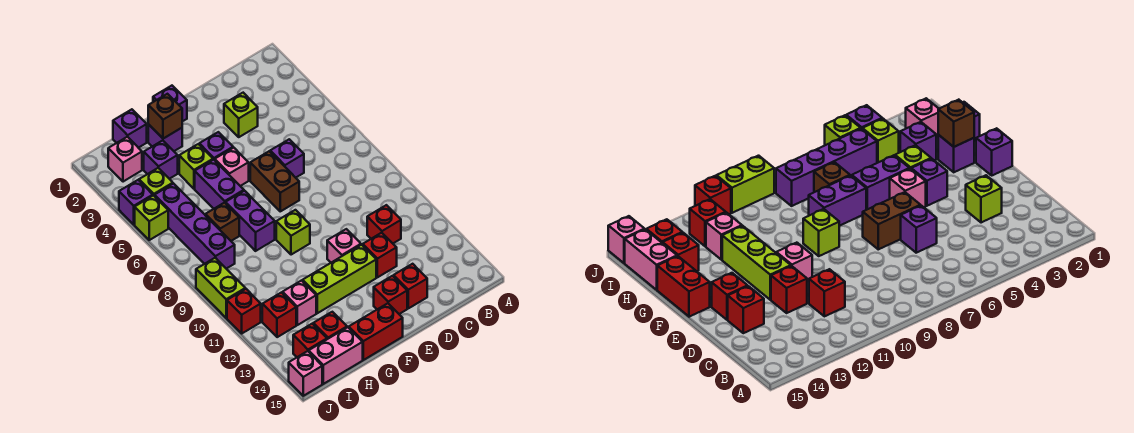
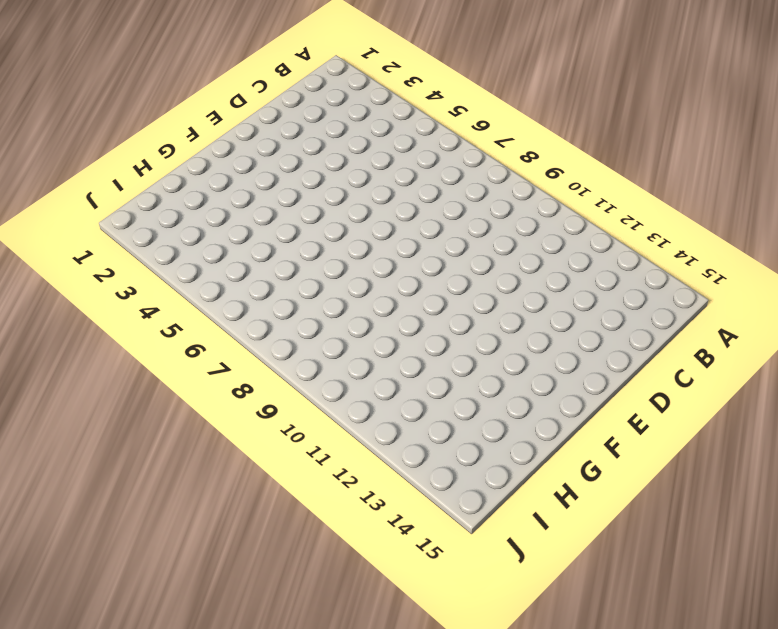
none -> red 1x1 brick [367,205,401,243]
none -> lime 1x1 brick [224,93,258,137]
none -> purple 1x1 brick [270,139,304,178]
none -> red 1x1 brick [363,233,397,277]

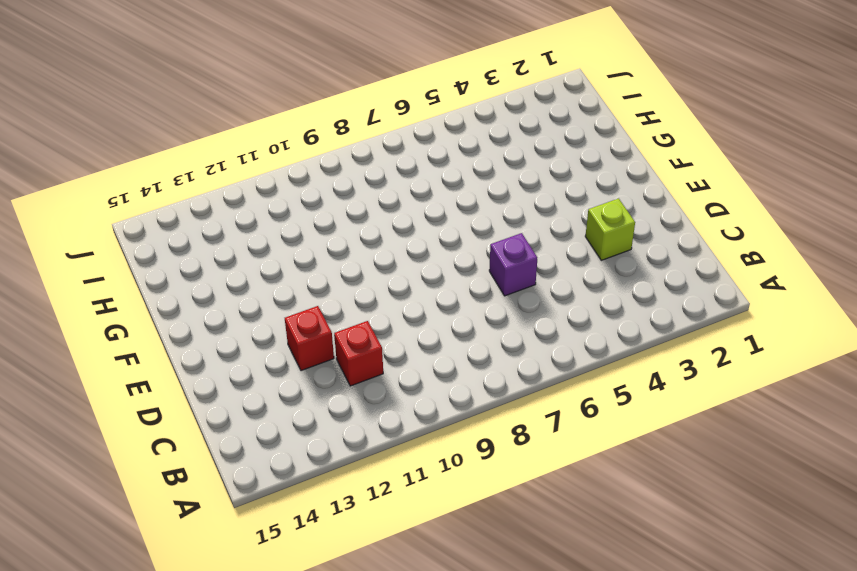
none -> red 1x1 brick [394,264,427,308]
none -> brown 1x2 brick [250,151,299,211]
none -> pink 1x1 brick [327,229,361,263]
none -> lime 1x3 brick [303,245,376,313]

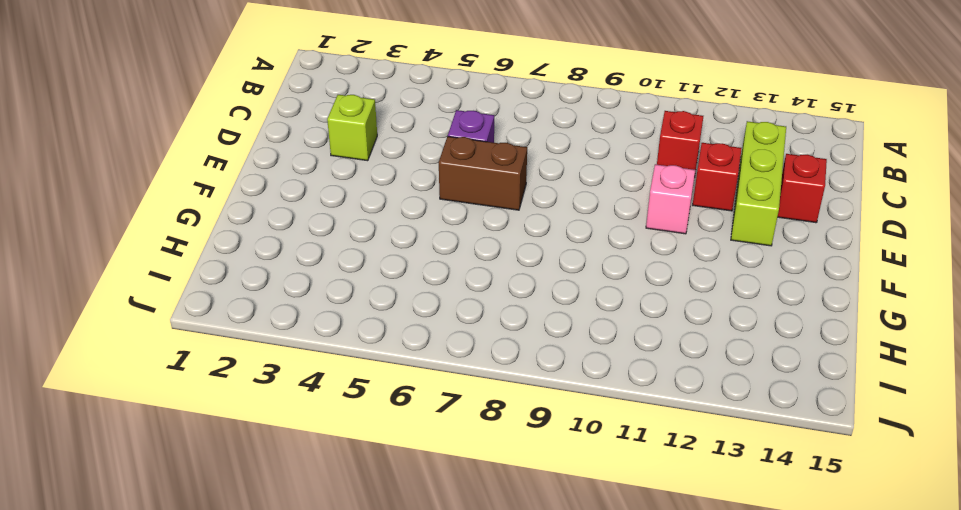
lime 1x3 brick [731,121,786,246] -> lime 1x3 brick moved to [303,245,376,313]
none -> red 1x1 brick [374,276,407,314]
none -> purple 1x1 brick [153,86,187,122]
none -> purple 1x1 brick [199,132,233,160]
none -> pink 1x1 brick [215,148,249,186]

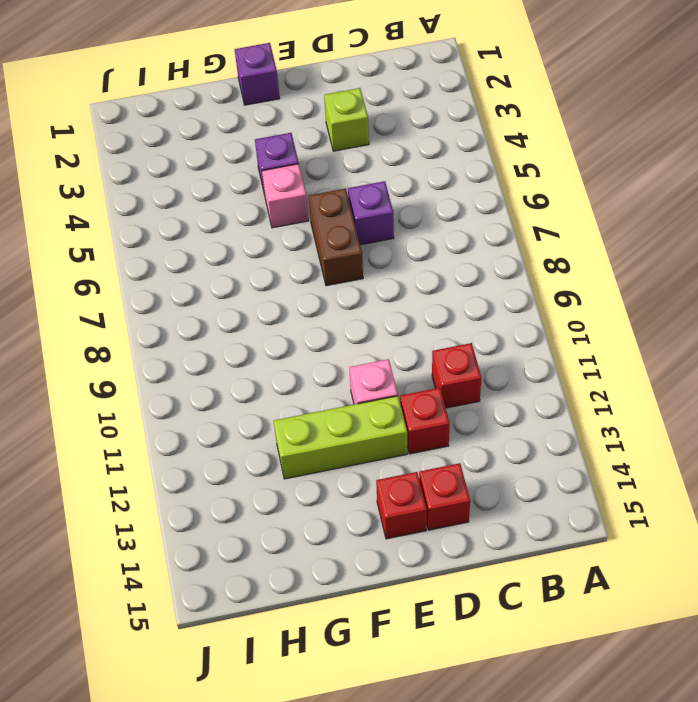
none -> lime 1x1 brick [276,210,310,255]
none -> red 1x2 brick [349,303,403,360]
none -> purple 1x1 brick [148,124,182,151]
none -> lime 1x1 brick [179,144,213,189]

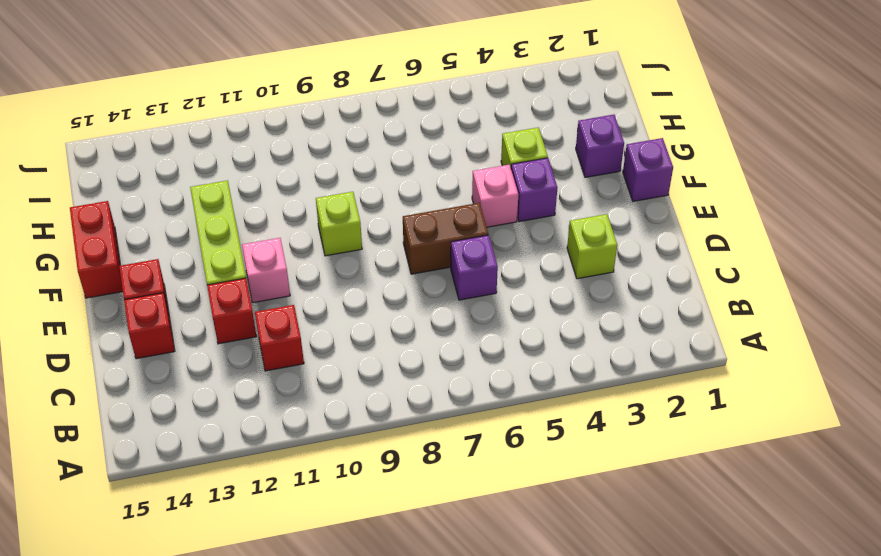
none -> purple 1x2 brick [195,160,244,209]
none -> purple 1x2 brick [226,191,275,251]
none -> purple 1x1 brick [113,109,147,148]
none -> purple 1x1 brick [144,140,178,179]

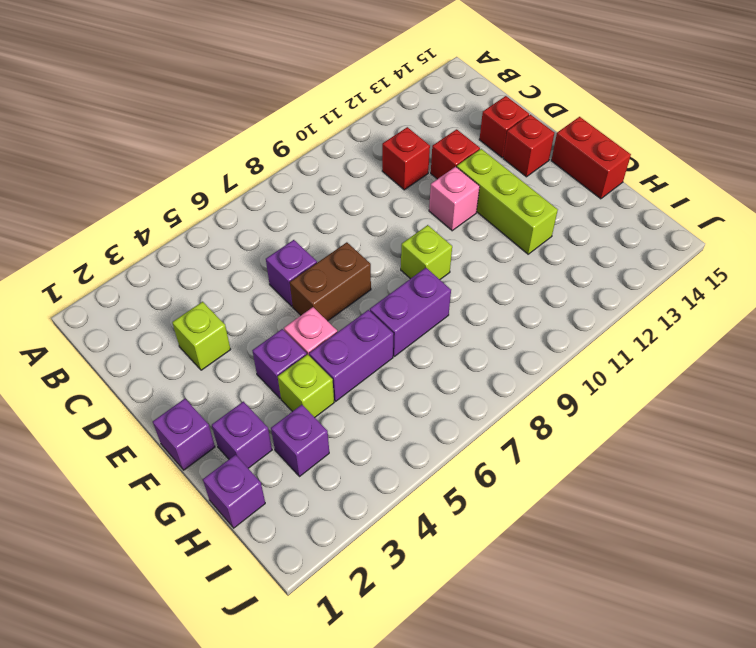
none -> brown 1x1 brick [205,203,239,241]
none -> pink 1x1 brick [283,281,316,325]
none -> red 1x1 brick [313,312,347,339]
none -> pink 1x2 brick [309,327,363,384]

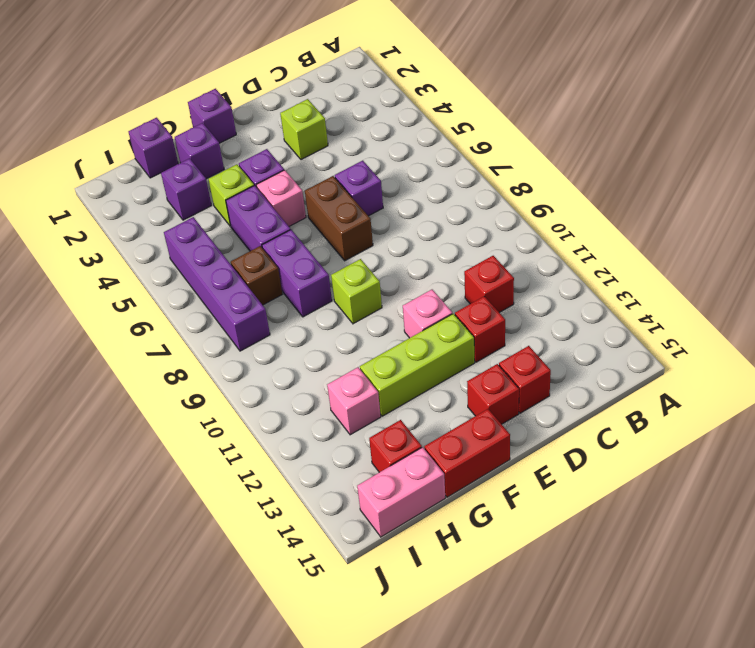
none -> pink 1x1 brick [108,137,142,182]
none -> lime 1x1 brick [139,168,173,196]
none -> red 1x1 brick [262,293,296,337]
none -> red 1x1 brick [293,324,327,357]

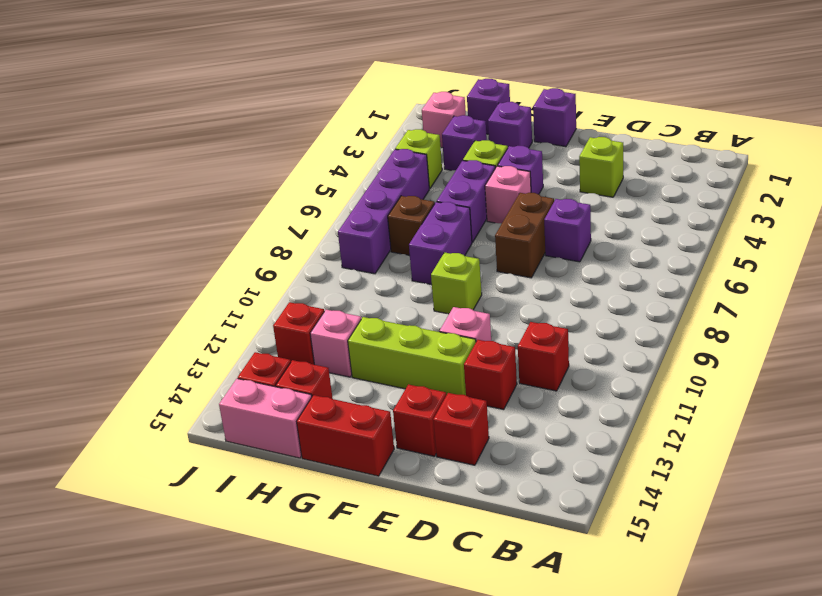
none -> purple 1x1 brick [119,180,153,225]
none -> lime 1x1 brick [135,195,168,240]
none -> lime 1x2 brick [196,258,245,318]
none -> red 1x1 brick [227,289,261,333]

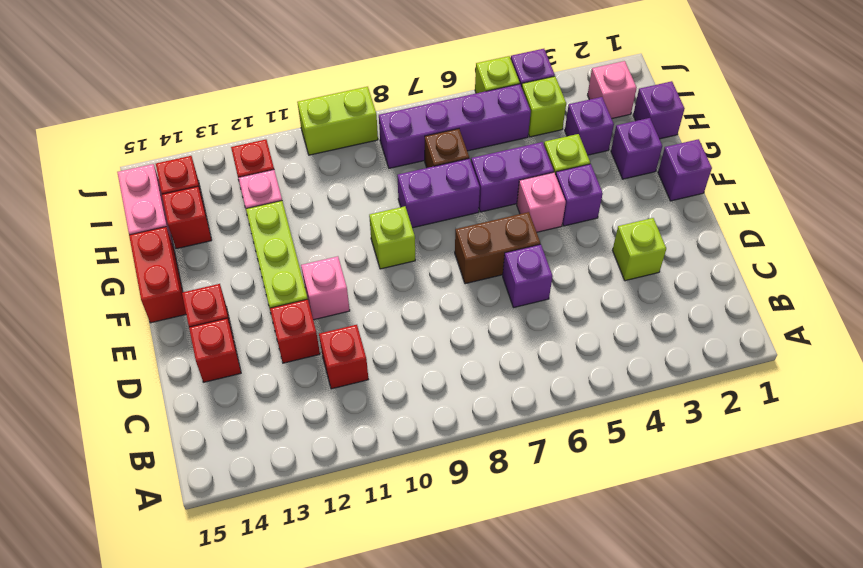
none -> red 1x1 brick [227,289,261,333]
none -> pink 1x1 brick [289,351,322,396]
none -> brown 1x1 brick [148,94,182,139]

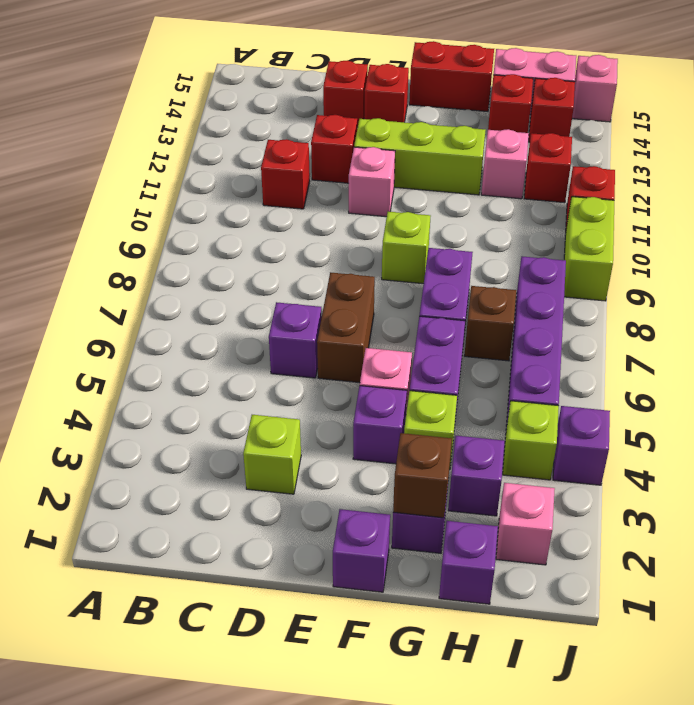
none -> lime 1x1 brick [135,195,168,240]

